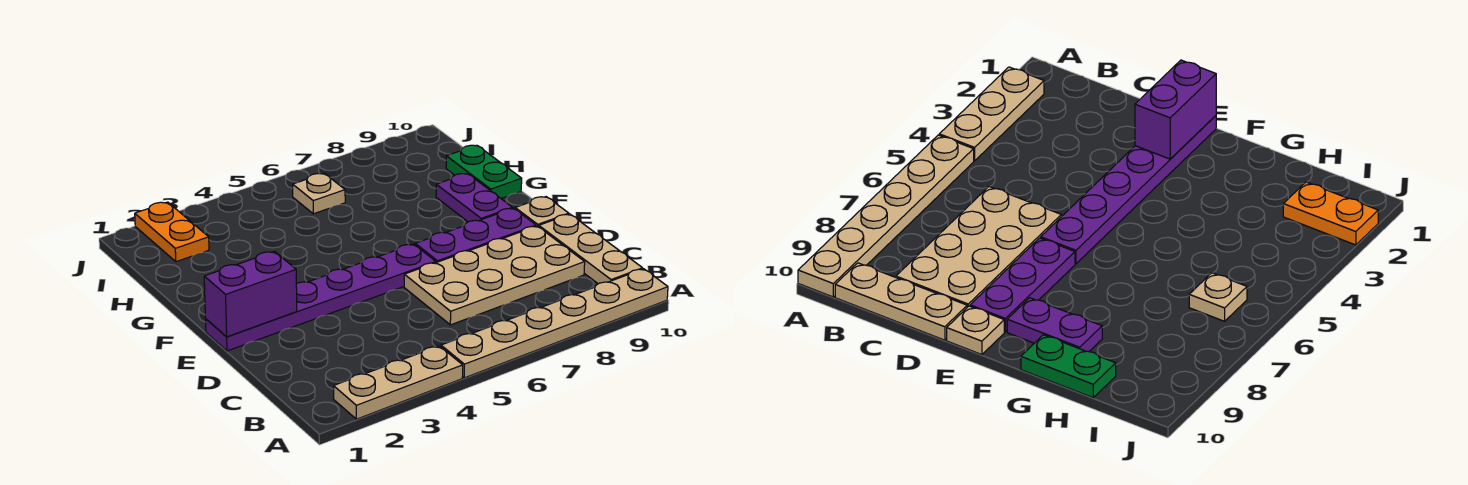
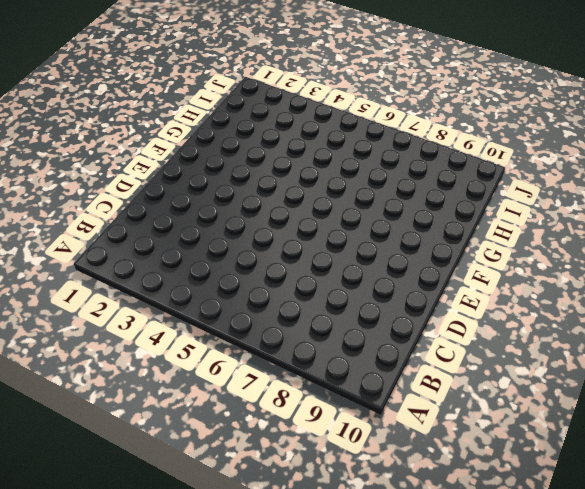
none -> tan 1x3 plate [334,346,463,419]
none -> tan 1x6 plate [441,269,668,378]
none -> tan 1x3 plate [539,214,643,284]

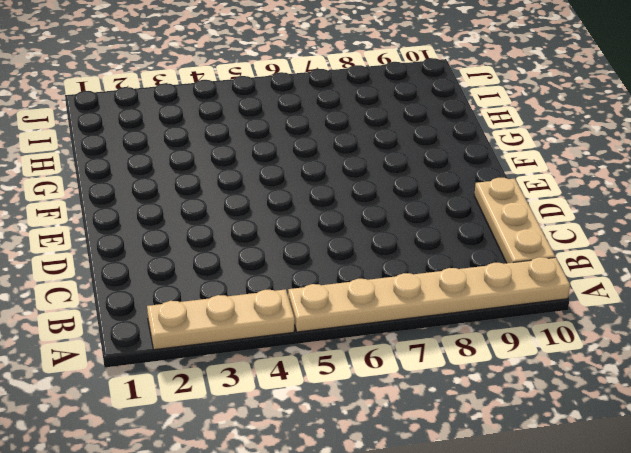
none -> tan 2x4 plate [404,226,585,325]
none -> purple 1x6 plate [206,244,436,351]
none -> purple 1x3 plate [415,208,536,263]

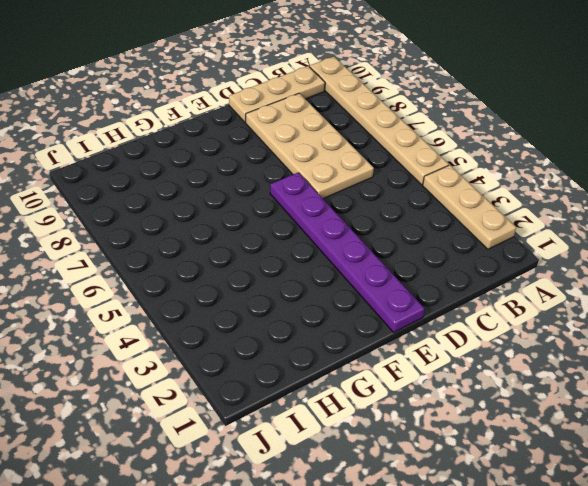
none -> purple 1x3 plate [415,208,536,263]
none -> tan 1x1 plate [515,197,569,227]
none -> purple 1x2 plate [436,173,512,222]

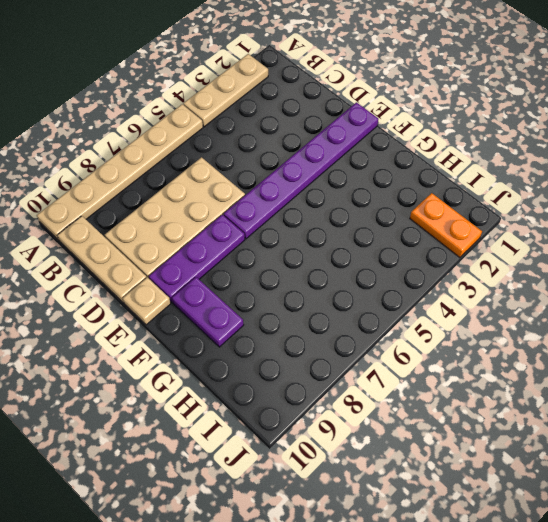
none -> green 1x2 plate [446,145,522,198]
none -> tan 1x1 plate [293,173,345,214]
none -> purple 1x2 brick [204,251,297,337]

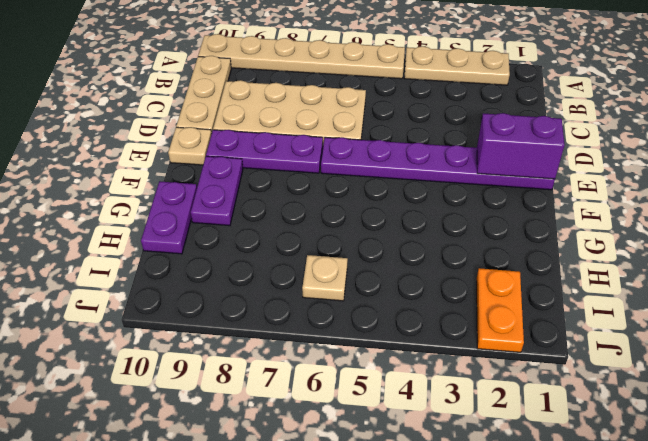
purple 1x2 plate [141,181,197,254] -> green 1x2 plate [446,145,522,198]

